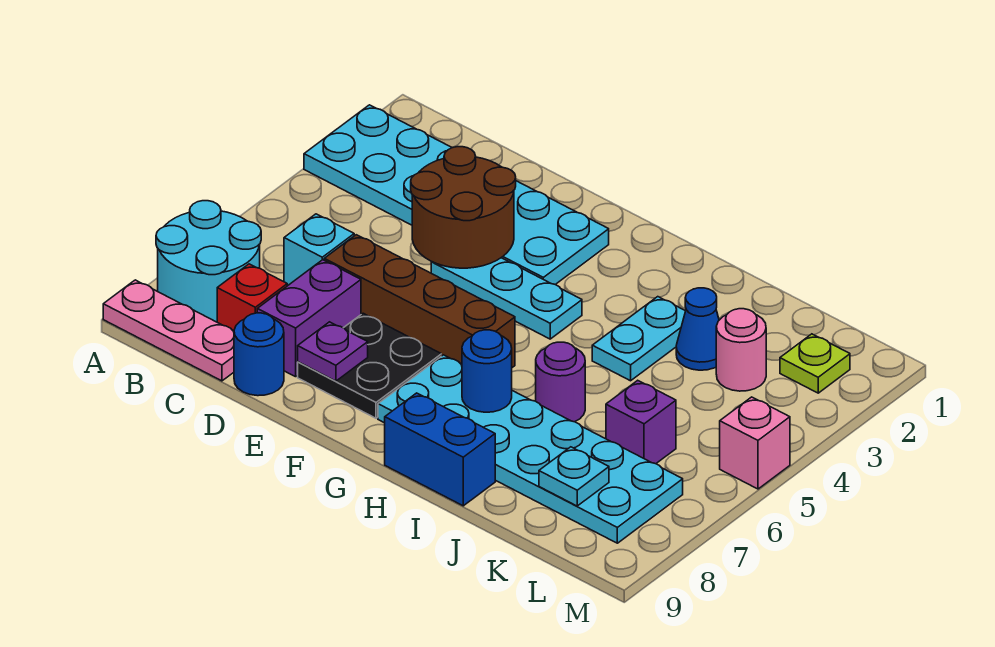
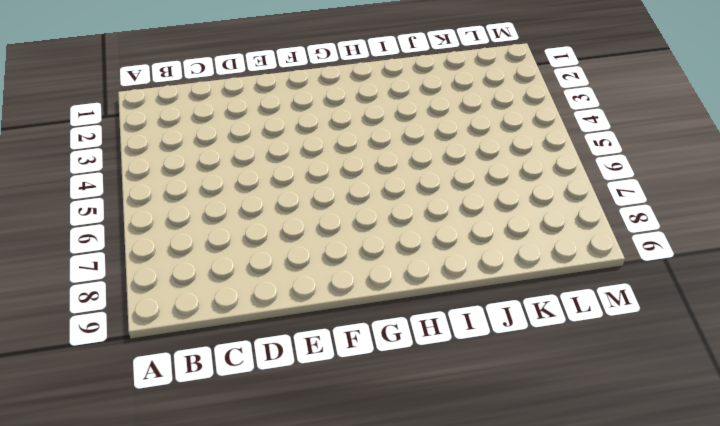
none -> cyan 2x6 plate [304,105,609,285]
none -> cyan 2x2 round brick [156,201,261,322]
none -> pink 1x3 plate [103,280,234,381]

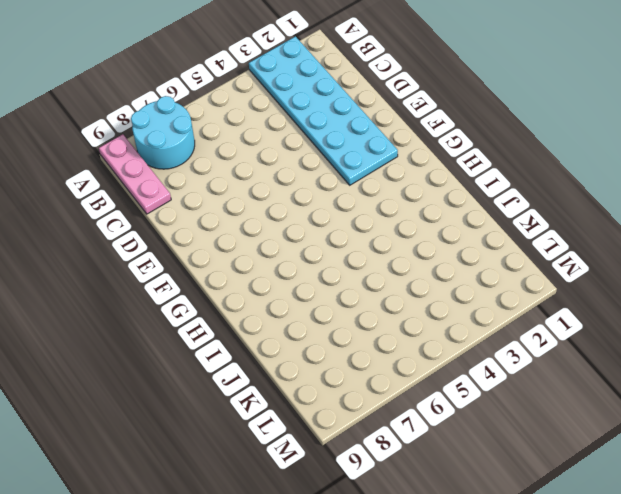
none -> cyan 1x1 brick [284,214,354,286]
none -> red 1x1 brick [217,264,287,331]
none -> brown 1x4 brick [324,235,515,367]

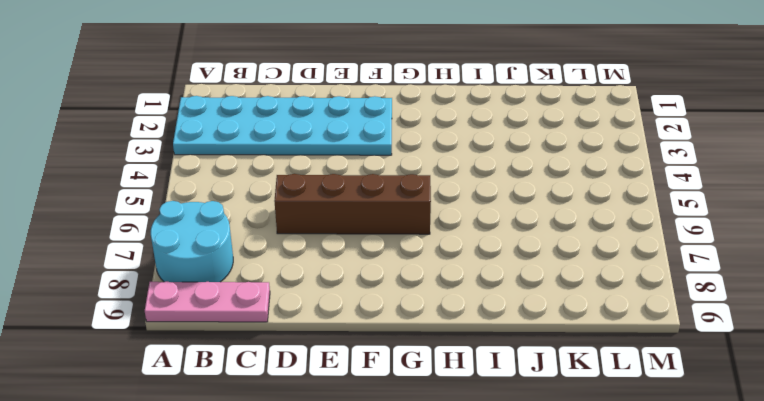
none -> cyan 1x1 brick [284,214,354,286]
none -> red 1x1 brick [217,264,287,331]
none -> purple 1x2 brick [257,260,361,377]

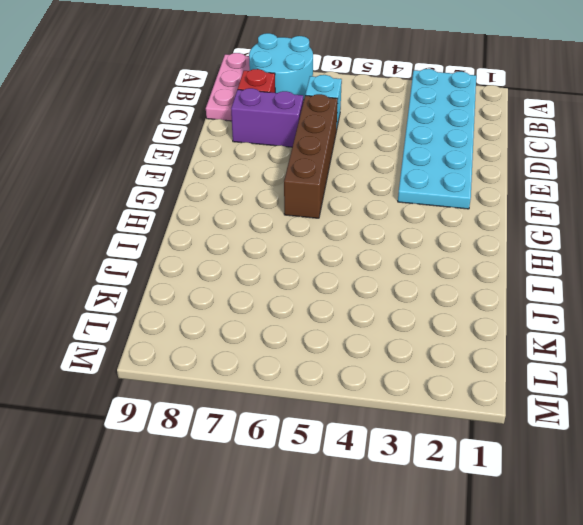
none -> blue 1x1 round brick [234,313,284,396]
none -> cyan 1x3 plate [431,258,582,339]
none -> black 2x2 plate [298,313,441,418]

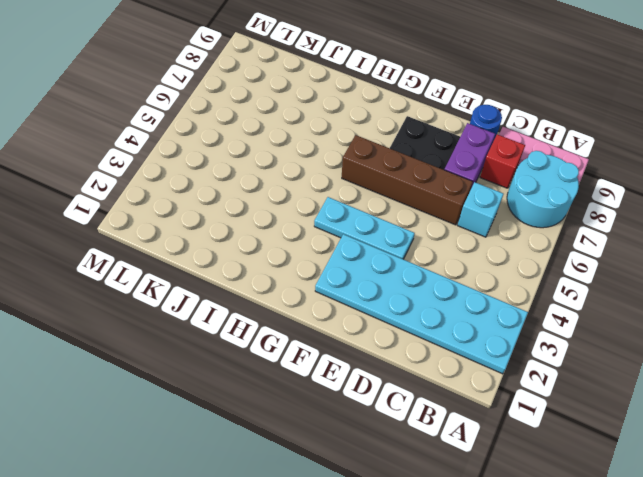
none -> cyan 2x6 plate [378,355,683,543]
none -> blue 1x2 brick [385,393,495,506]
none -> cyan 1x2 plate [592,297,685,381]

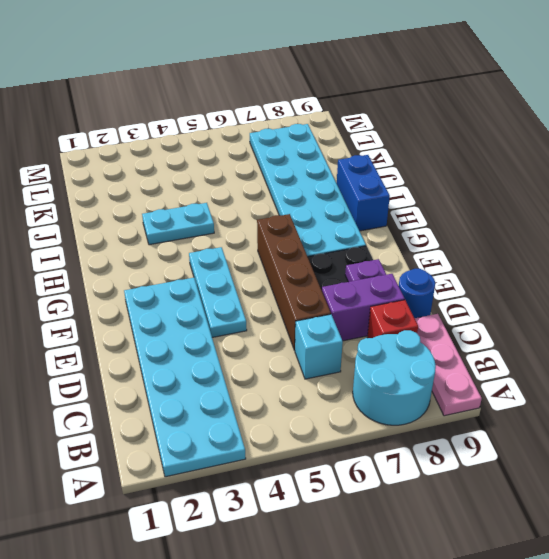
none -> purple 1x1 round brick [536,342,585,422]
none -> blue 1x1 cone [676,288,719,370]
none -> pink 1x1 round brick [716,309,766,391]

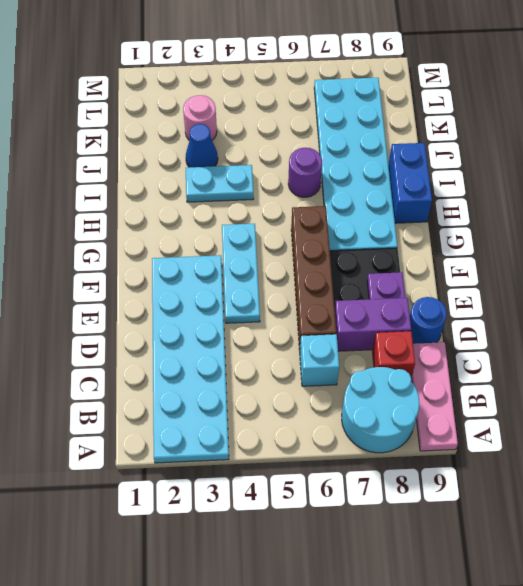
none -> purple 1x1 brick [606,380,676,464]
none -> lime 1x1 plate [780,334,850,393]
none -> pink 1x1 brick [720,397,790,489]

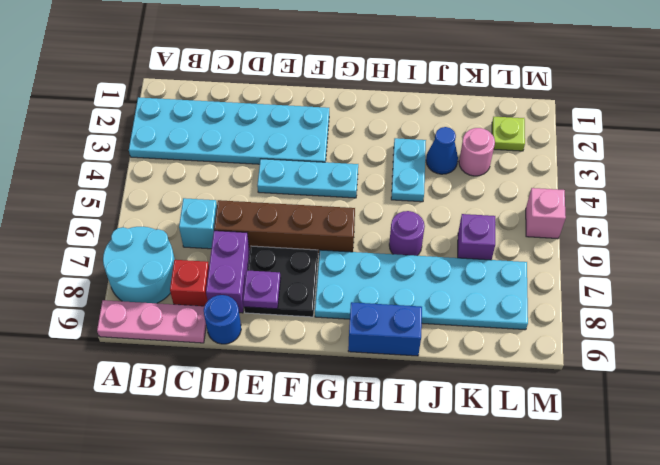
none -> brown 2x2 round brick [411,147,516,268]
none -> blue 1x1 round brick [462,330,512,412]
none -> cyan 1x1 plate [539,447,609,506]

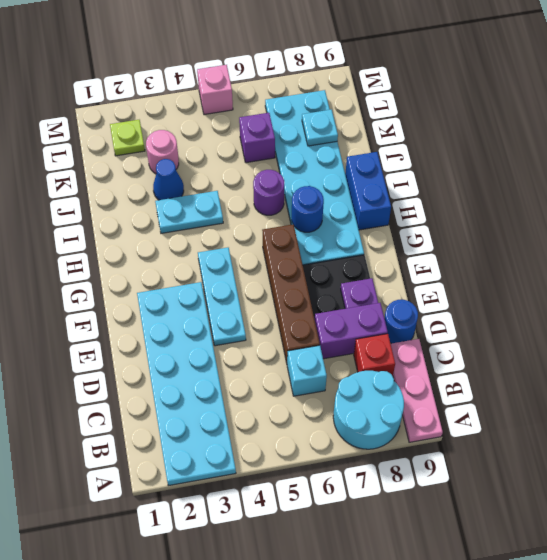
none -> brown 2x2 round brick [411,147,516,268]

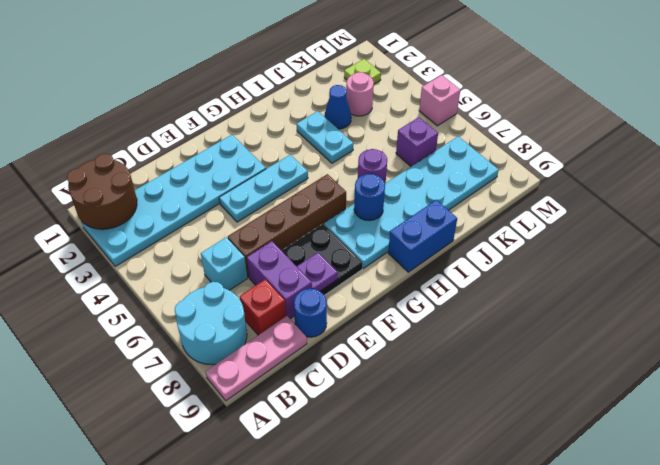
brown 2x2 round brick [67,154,137,229] -> brown 2x2 round brick moved to [411,147,516,268]
none -> cyan 1x1 plate [539,447,609,506]

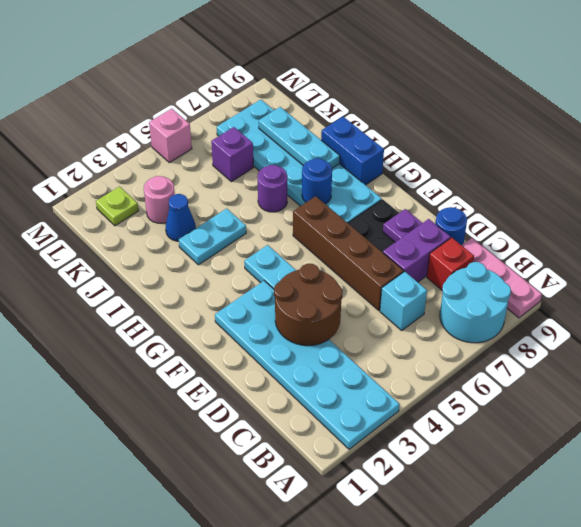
cyan 1x3 plate [259,107,340,168] -> cyan 1x1 plate [539,447,609,506]

